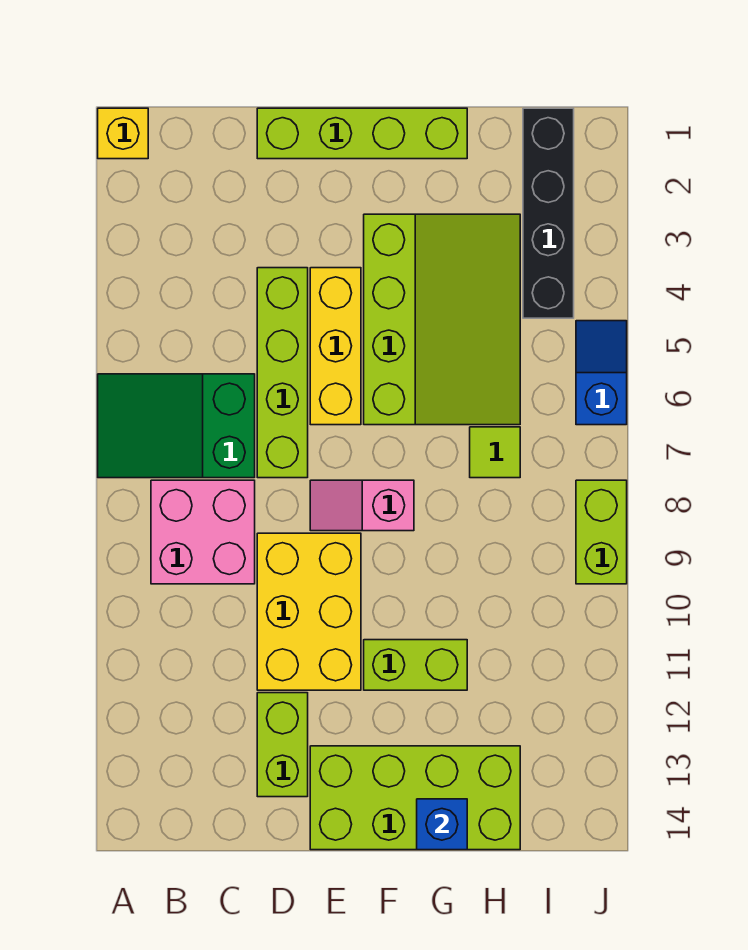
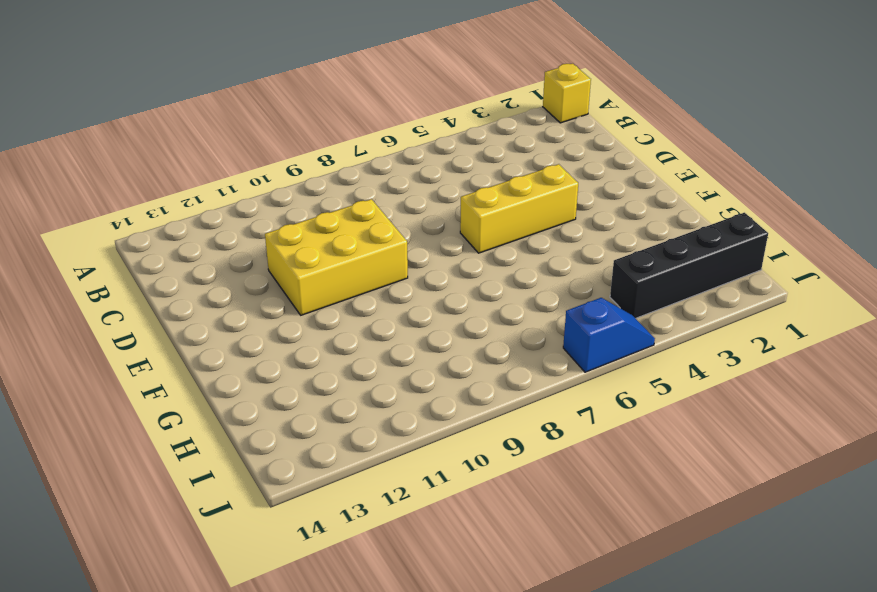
none -> green 2x3 slope [98,374,255,478]
none -> pink 2x2 brick [151,480,255,584]
none -> lime 1x4 brick [257,108,467,159]

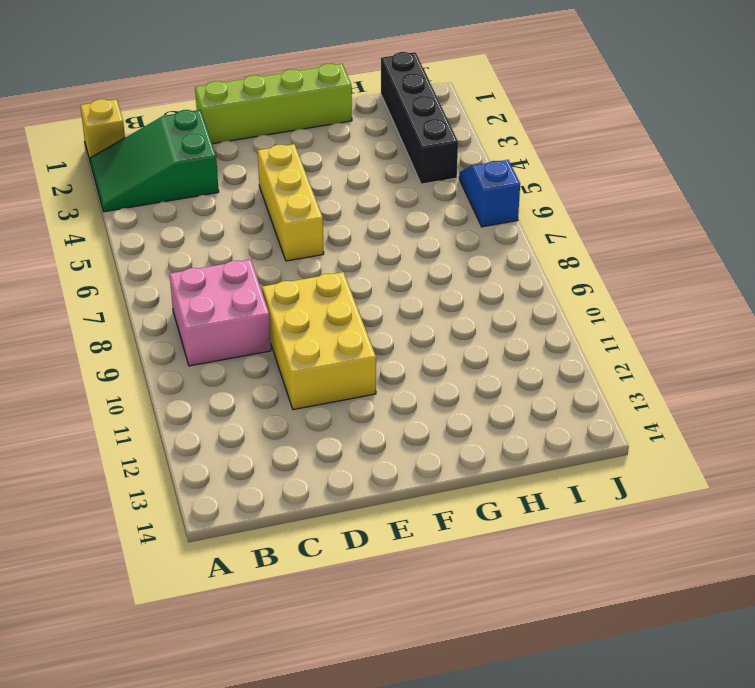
green 2x3 slope [90,110,219,212] -> green 2x3 slope moved to [98,374,255,478]
none -> lime 1x4 brick [257,268,308,478]
none -> lime 1x2 brick [257,693,308,797]
none -> pink 1x2 slope [310,480,414,531]

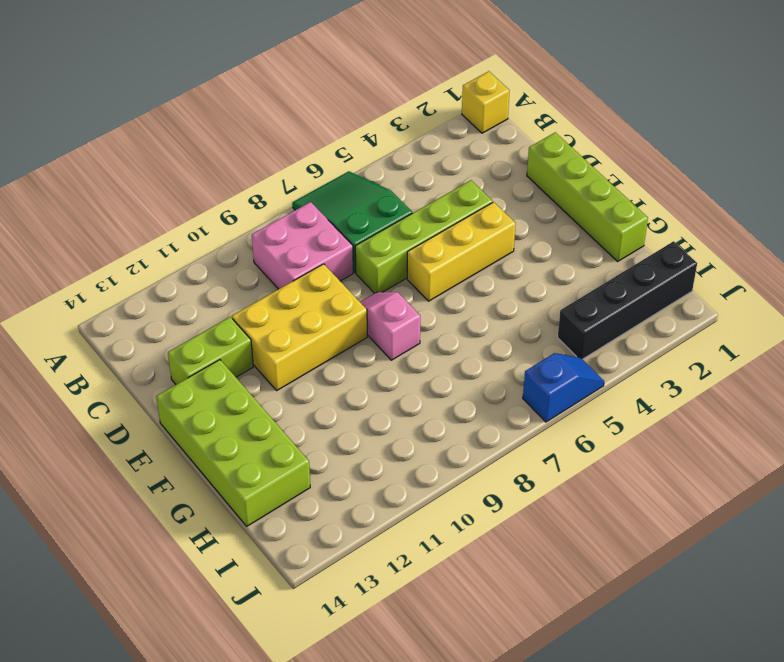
none -> lime 3x4 slope [364,214,520,425]
none -> lime 1x2 brick [364,640,467,690]
none -> lime 1x1 tile [470,427,520,478]

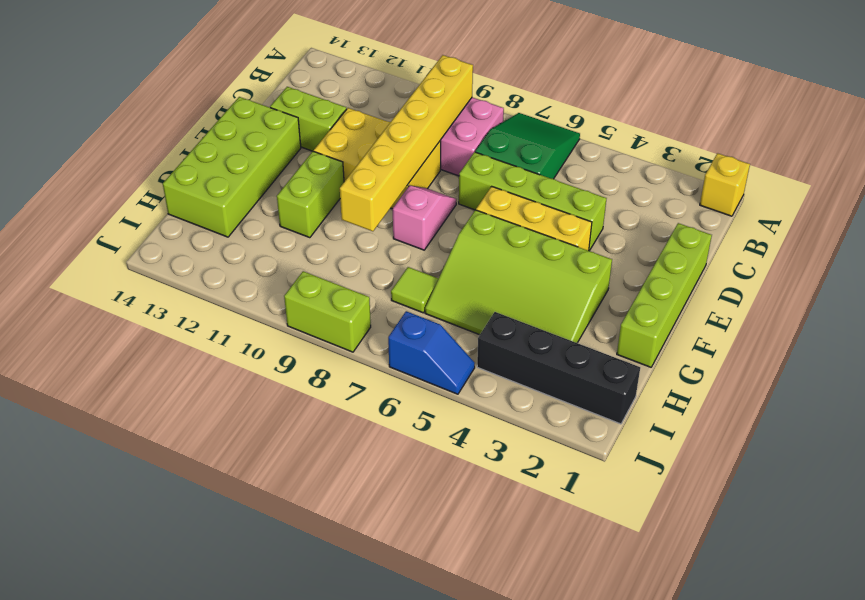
yellow 1x6 brick [340,55,473,231] -> none
none -> blue 1x1 brick [417,799,467,850]

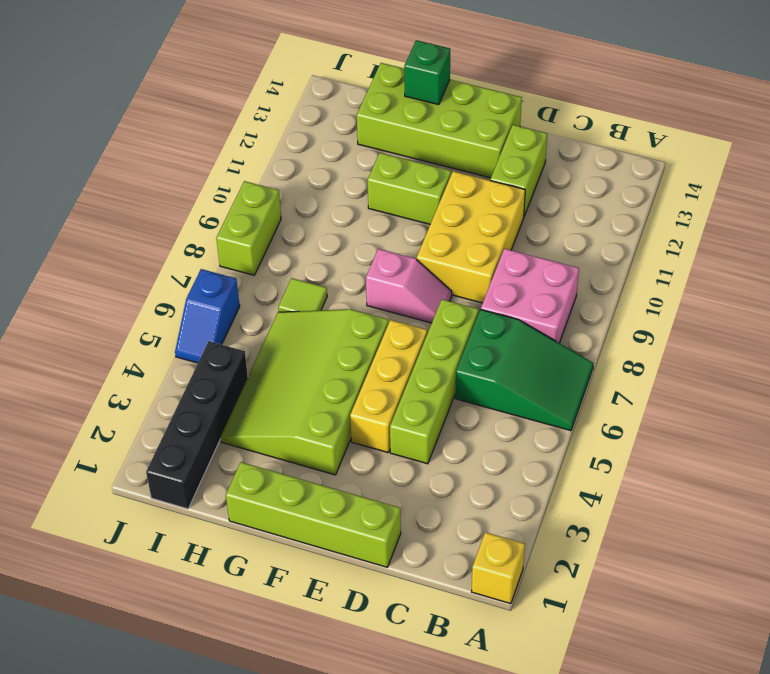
green 1x1 brick [404,40,450,105] -> blue 1x1 brick [417,799,467,850]

